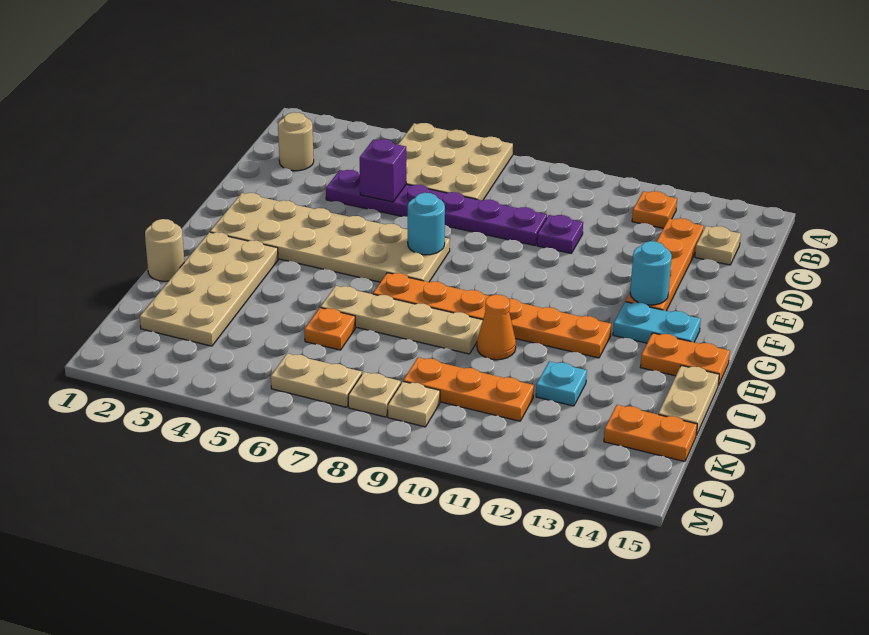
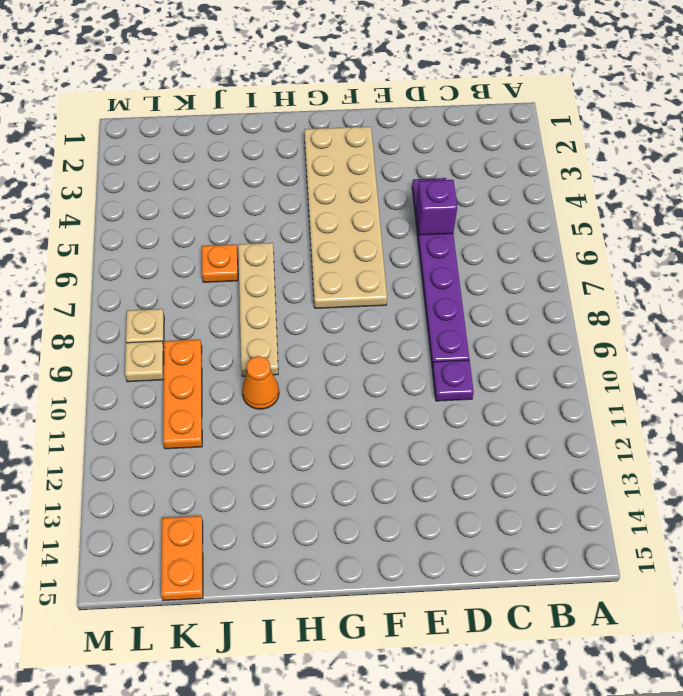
none -> tan 3x3 plate [398,123,513,201]
none -> orange 1x1 plate [632,191,677,228]
none -> tan 1x1 round brick [278,113,314,171]

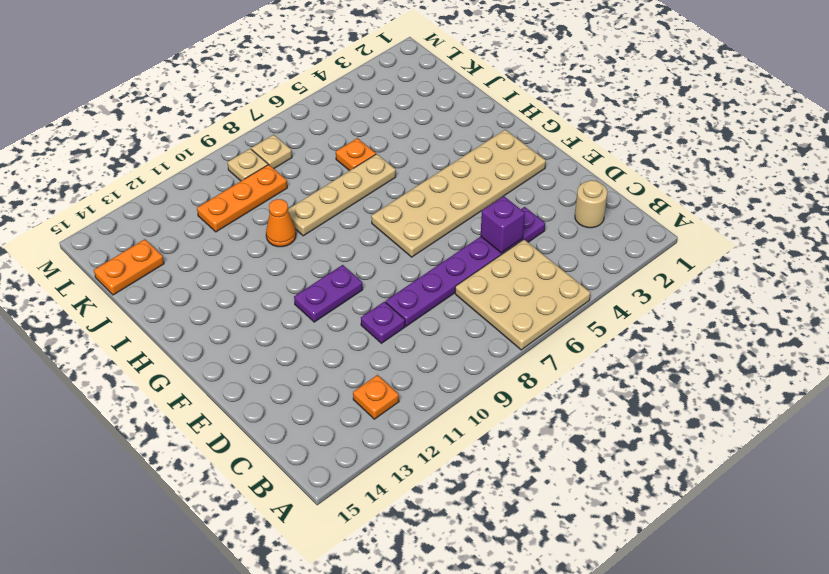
purple 1x2 plate [294,265,363,322] -> none
none -> orange 1x4 plate [626,218,704,311]
none -> tan 1x1 plate [695,226,741,265]
none -> cyan 1x2 plate [613,302,701,343]

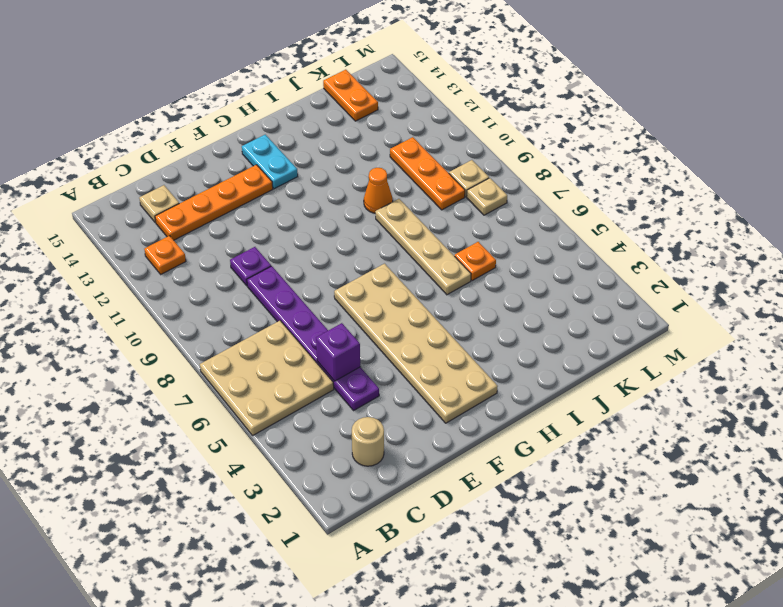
none -> tan 2x4 plate [140,232,278,346]
none -> orange 1x6 plate [373,273,611,358]
none -> orange 1x2 plate [640,333,730,385]

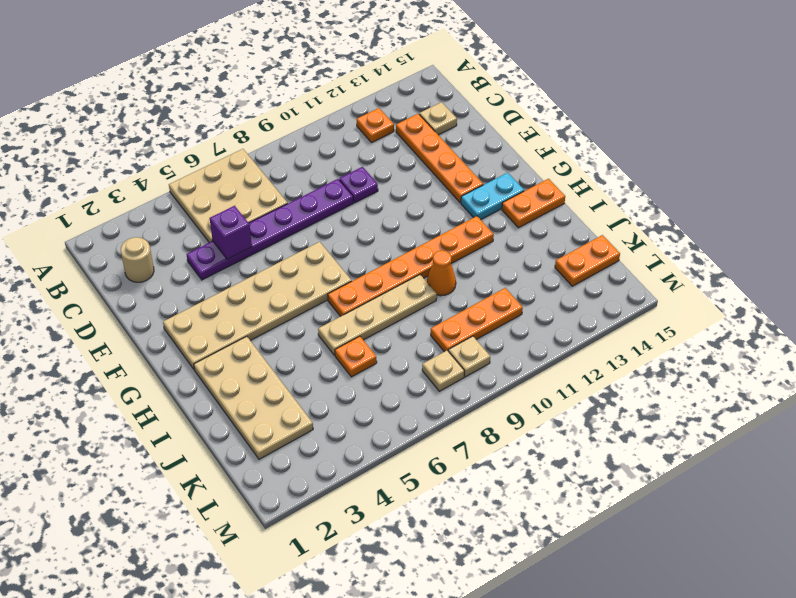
none -> tan 1x1 round brick [145,219,185,281]
none -> tan 1x2 plate [658,366,719,435]
none -> cyan 1x1 plate [536,361,587,406]

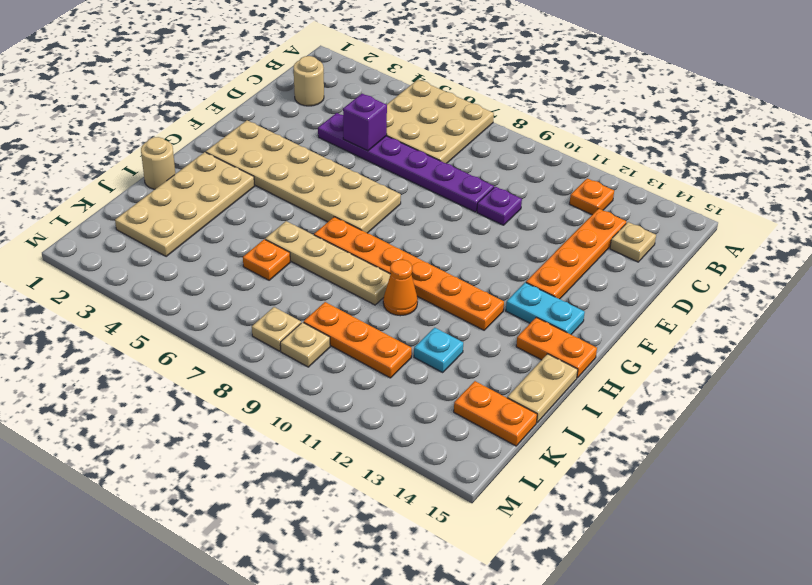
none -> tan 1x2 plate [271,353,362,407]
none -> cyan 1x1 round brick [408,193,445,255]
none -> cyan 1x1 round brick [630,241,672,305]

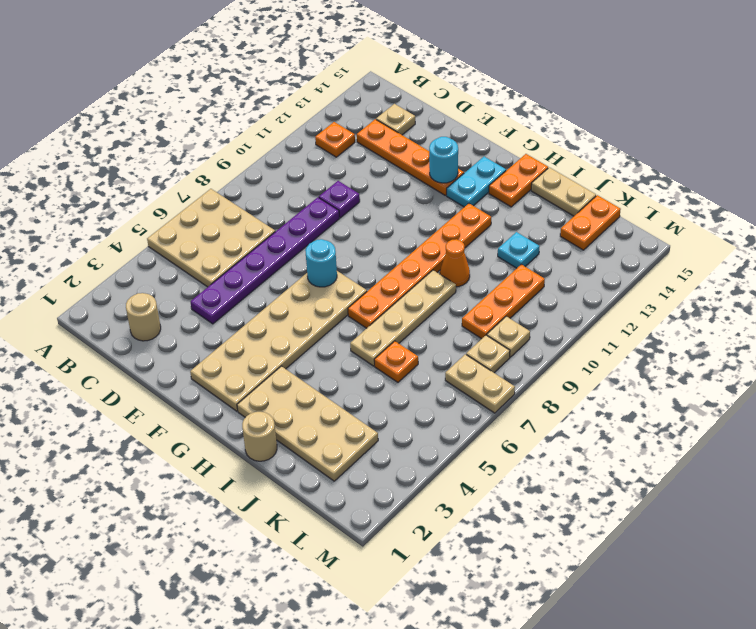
tan 1x2 plate [445,354,515,413] -> tan 1x2 plate turned to [271,353,362,407]
none -> purple 1x1 brick [360,139,406,202]

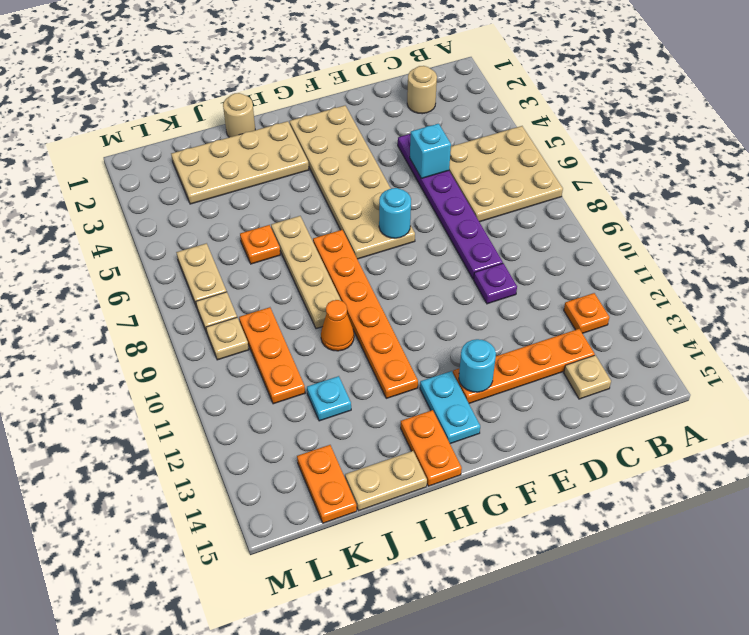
cyan 1x1 brick [410,124,451,179] -> purple 1x1 brick [360,139,406,202]

